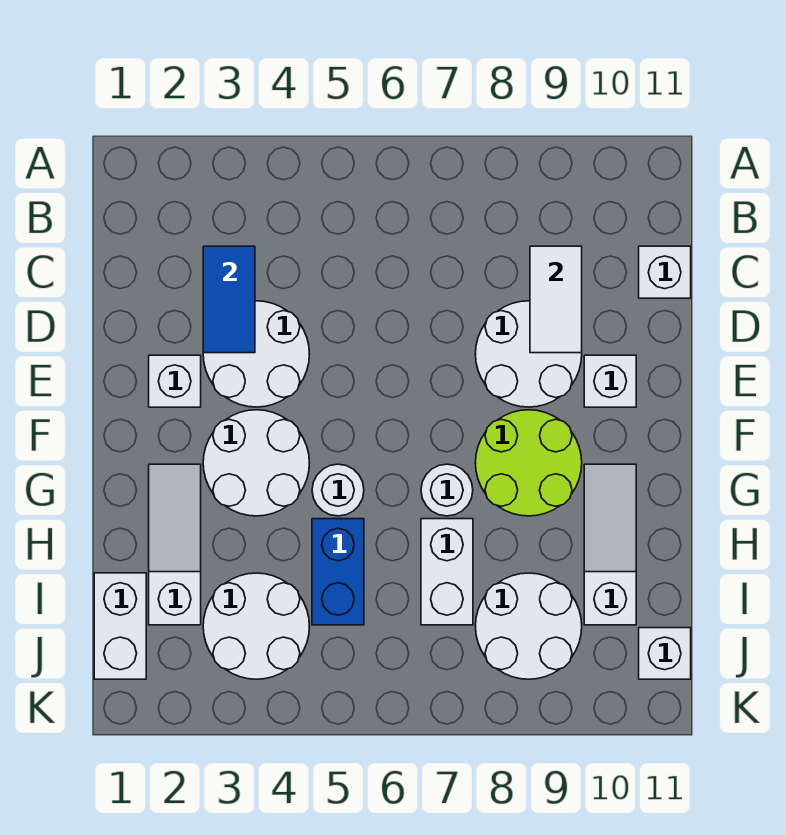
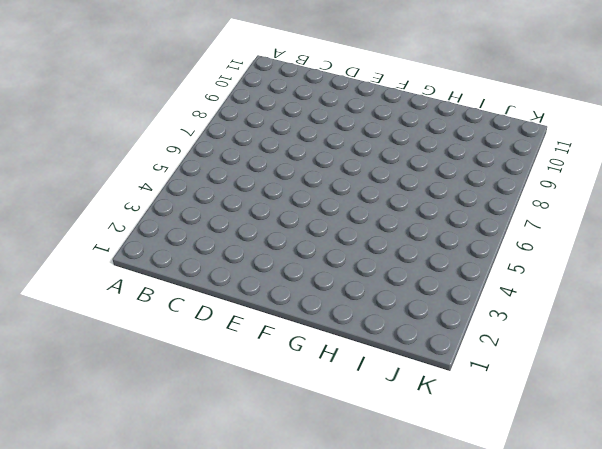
none -> white 1x1 brick [639,246,691,298]
none -> white 2x2 round brick [203,301,309,407]
none -> white 2x2 round brick [476,301,582,407]

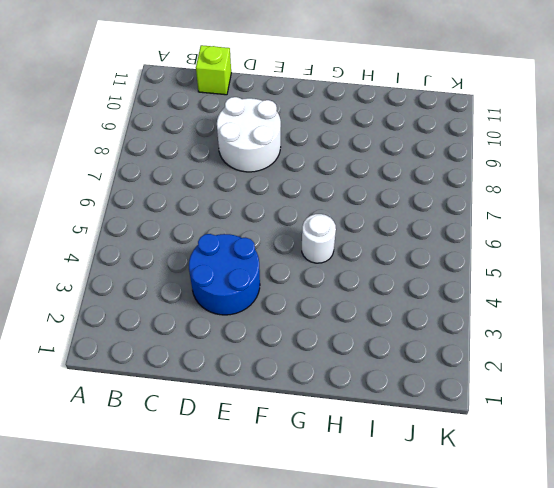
lime 1x1 brick [196,45,231,95] -> white 1x1 brick [639,246,691,298]
blue 2x2 round brick [189,234,260,315] -> white 2x2 round brick [203,301,309,407]
none -> white 1x1 brick [149,355,201,407]
none -> white 1x1 brick [584,355,636,407]
none -> white 2x2 round brick [203,410,309,516]

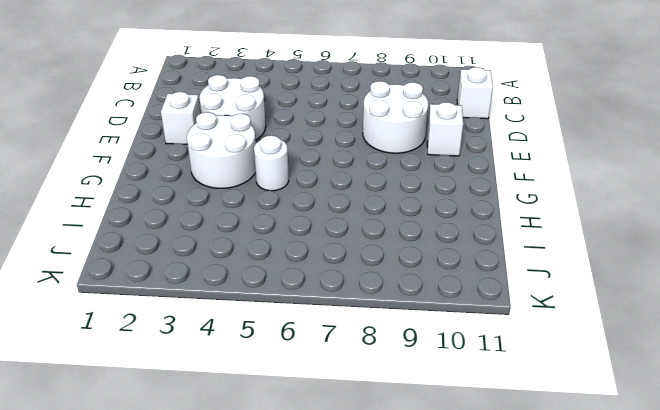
none -> lime 2x2 round brick [476,410,582,516]
none -> white 1x3 slope [149,464,201,625]
none -> white 1x1 round brick [421,464,473,516]

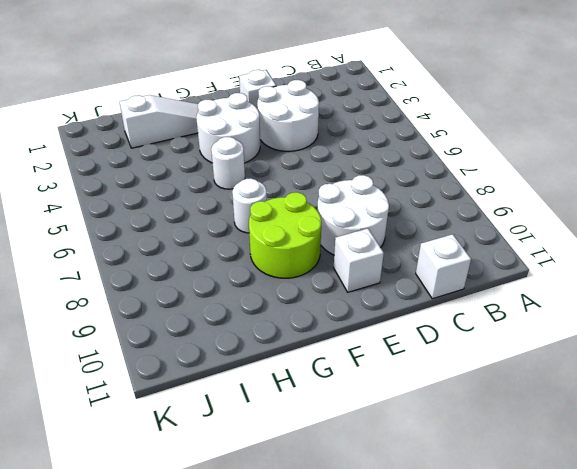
none -> white 1x3 slope [584,464,636,625]
none -> blue 1x2 brick [312,519,364,625]
none -> white 1x2 brick [421,519,473,625]

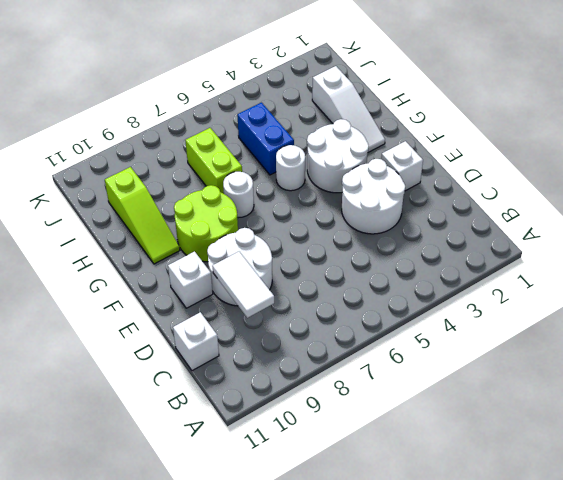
lime 1x3 slope [105,167,180,264] -> white 1x3 slope [584,464,636,625]
lime 1x2 brick [185,128,242,194] -> white 1x2 brick [421,519,473,625]
none -> white 1x2 brick [94,573,146,679]
none -> white 2x2 round brick [203,573,310,679]
none -> white 2x2 round brick [475,573,582,679]

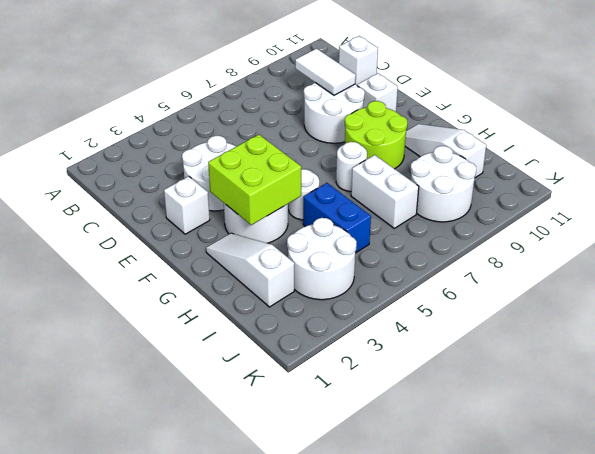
lime 2x2 brick [208,135,301,225] -> none
none -> white 1x2 brick [94,573,146,679]
none -> white 1x1 brick [639,628,691,679]
none -> blue 1x2 tile [203,246,255,353]

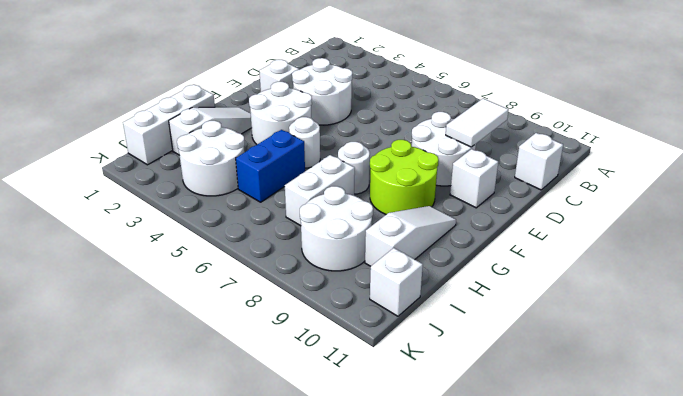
white 1x3 brick [123,84,215,165] -> white 1x2 brick [94,573,146,679]
none -> blue 1x2 tile [203,246,255,353]

